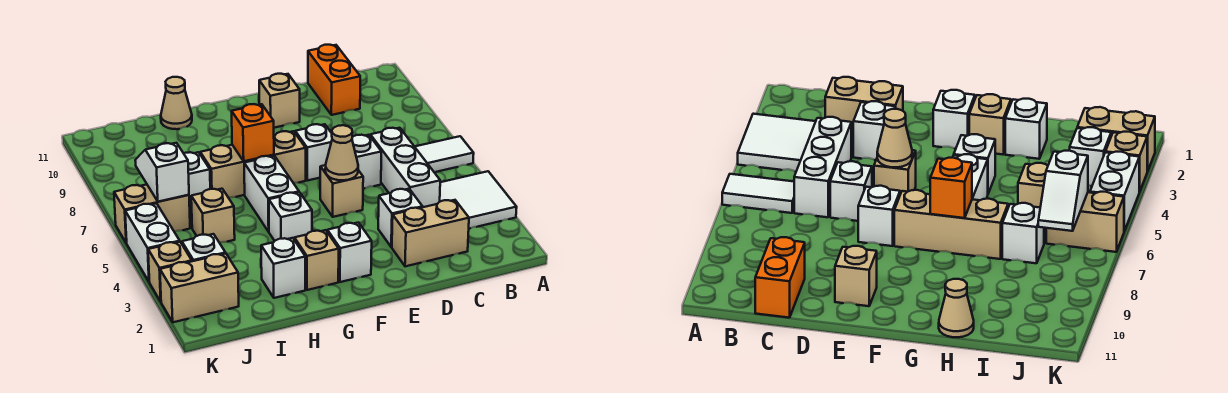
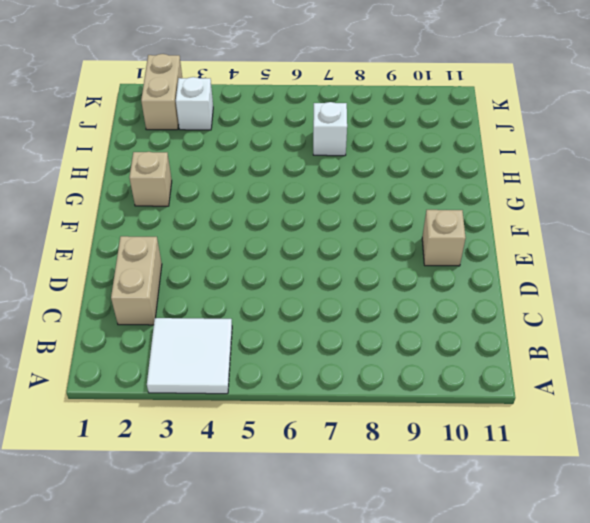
none -> white 1x2 tile [415,136,474,172]
none -> white 1x3 brick [370,128,440,207]
none -> orange 1x2 brick [308,45,360,115]

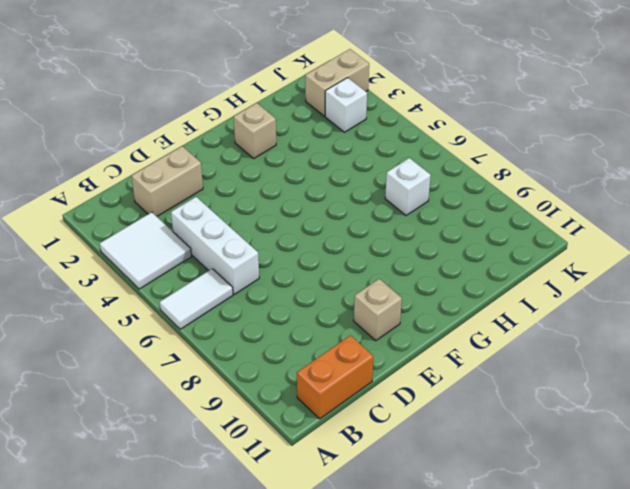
orange 1x2 brick [297,335,373,419] -> orange 1x2 brick turned to [308,45,360,115]
none -> white 1x1 brick [378,189,423,247]
none -> white 1x1 brick [352,135,381,189]
none -> tan 1x1 brick [320,165,363,217]

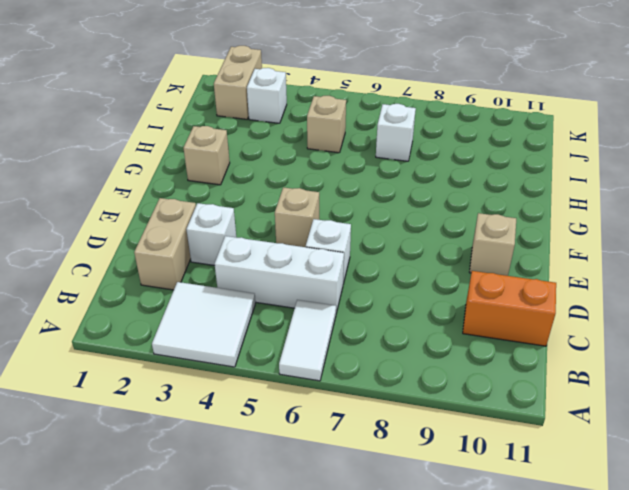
none -> white 1x1 brick [295,124,332,181]
none -> white 1x1 brick [327,223,372,282]
none -> tan 1x3 brick [200,131,306,198]

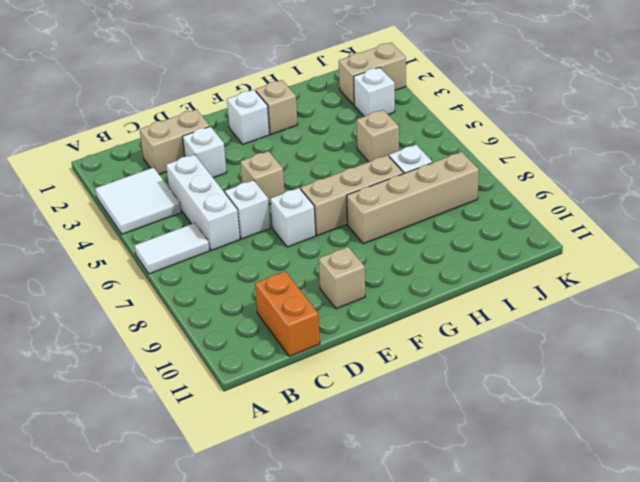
tan 1x4 brick [347,152,479,244] -> none
none -> white 1x1 brick [269,192,312,241]
none -> white 1x2 brick [244,156,299,232]
none -> white 1x1 brick [261,238,305,298]

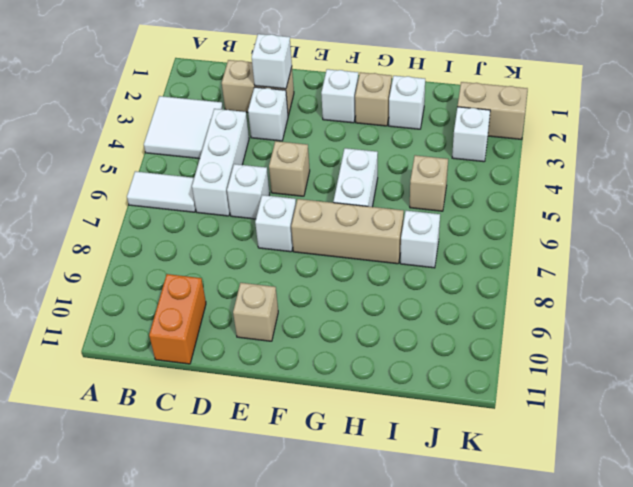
white 1x1 brick [252,34,292,89] -> white 1x1 brick moved to [269,192,312,241]
none -> tan 1x1 cone [161,77,192,129]
none -> tan 1x2 brick [114,185,190,243]
none -> tan 1x1 brick [148,242,192,302]

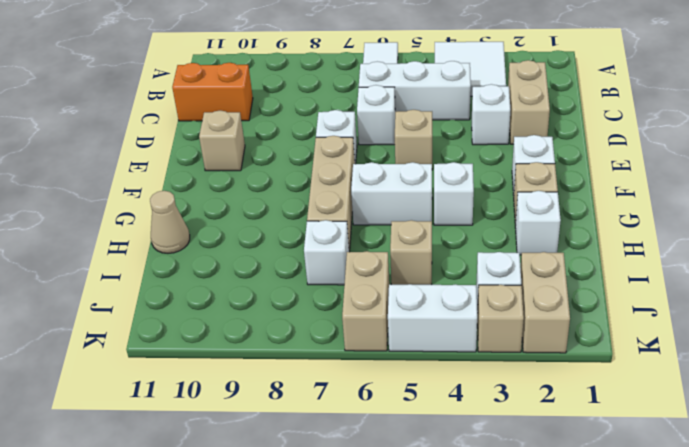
none -> tan 1x1 cone [325,125,358,180]
none -> orange 1x1 brick [232,104,274,161]
none -> white 1x2 slope [135,143,189,202]

